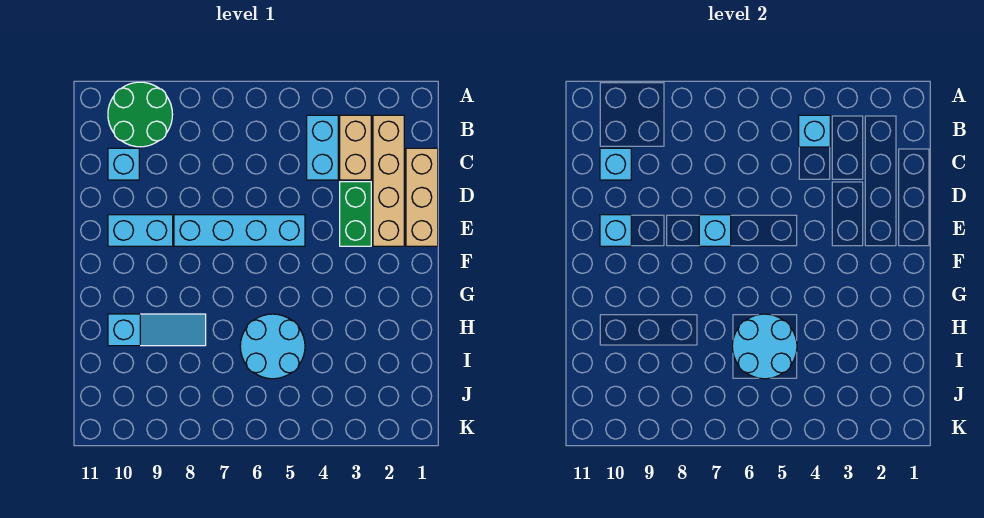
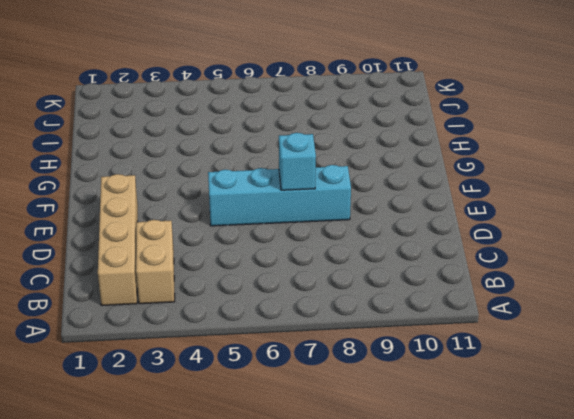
none -> green 2x2 round brick [108,82,173,147]
none -> cyan 1x2 brick [307,115,338,180]
none -> tan 1x3 brick [406,148,438,246]

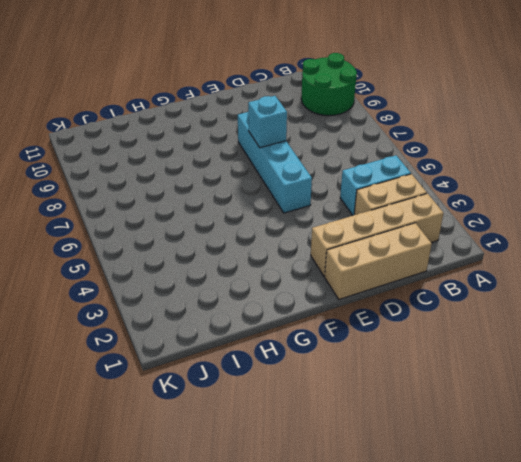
none -> cyan 1x1 brick [108,148,139,180]
none -> green 1x2 brick [340,182,371,246]
none -> cyan 1x2 brick [108,215,173,246]

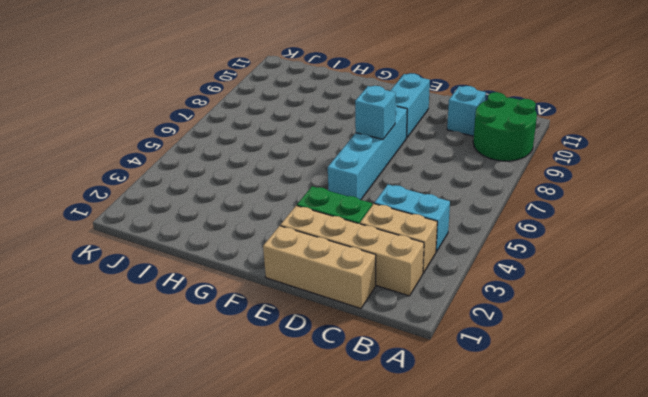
none -> cyan 2x2 round brick [240,314,305,379]
none -> cyan 1x3 slope [108,314,206,346]
none -> cyan 1x1 brick [799,115,830,147]

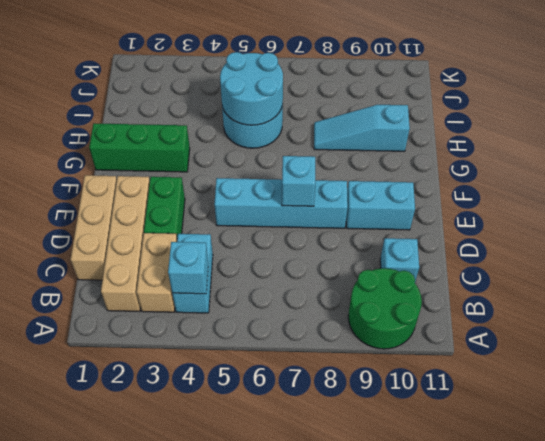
green 1x3 brick [89,123,190,172] -> none
none -> cyan 1x1 brick [600,148,631,180]
none -> cyan 1x1 brick [600,215,631,246]

